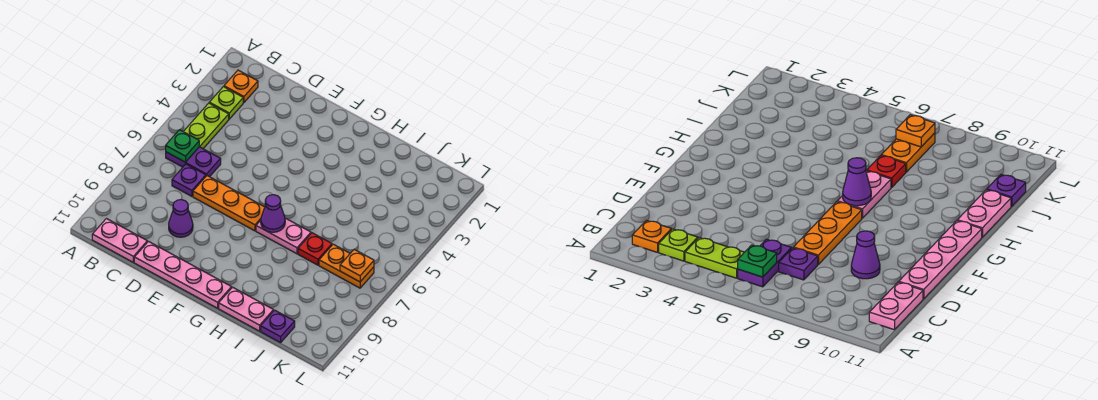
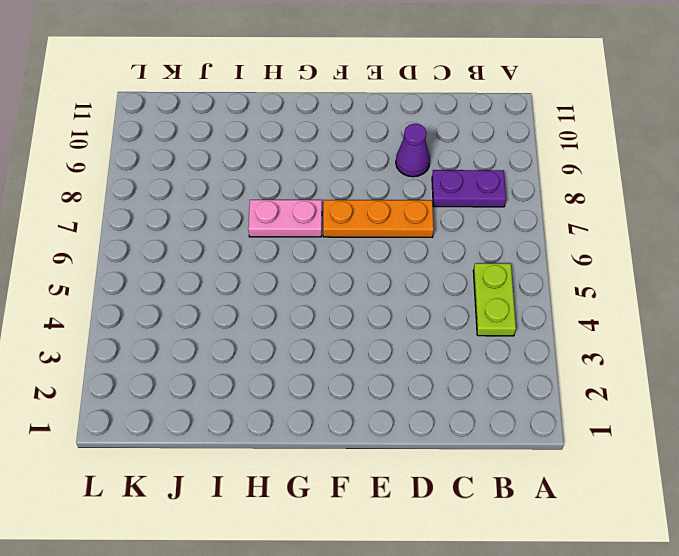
purple 1x2 plate [432,170,506,207] -> purple 1x2 plate moved to [166,147,221,177]
none -> orange 1x1 plate [224,70,258,103]
none -> lime 1x1 plate [209,87,243,119]
none -> pink 1x2 plate [92,219,147,262]

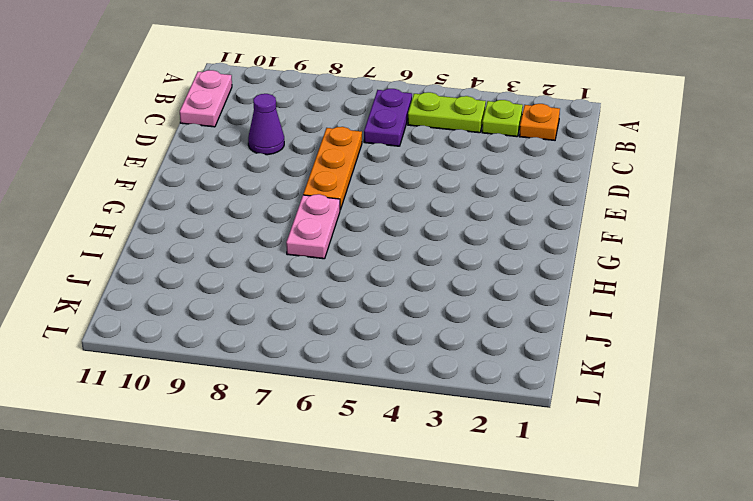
none -> purple 1x1 plate [172,164,206,196]
none -> pink 1x4 plate [134,242,232,308]
none -> pink 1x2 plate [219,287,274,331]

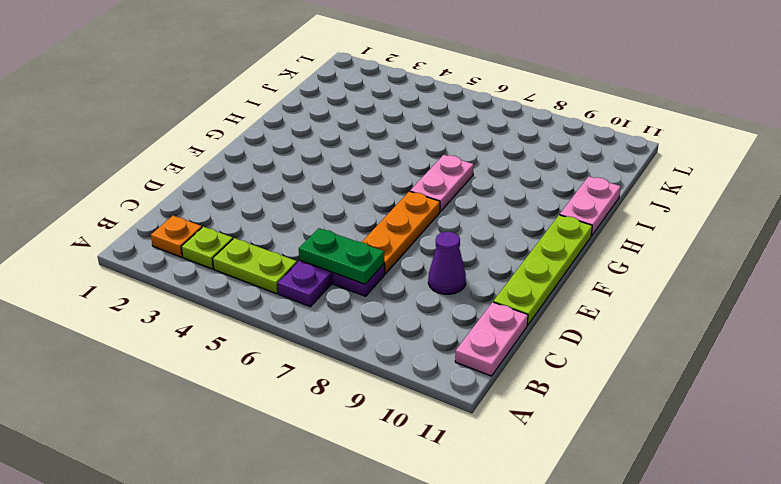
green 1x2 plate [299,228,384,284] -> none
lime 1x4 plate [493,215,592,325] -> pink 1x4 plate [134,242,232,308]
none -> red 1x1 plate [298,233,332,265]
none -> orange 1x2 plate [319,244,374,288]
none -> purple 1x1 plate [261,310,295,343]

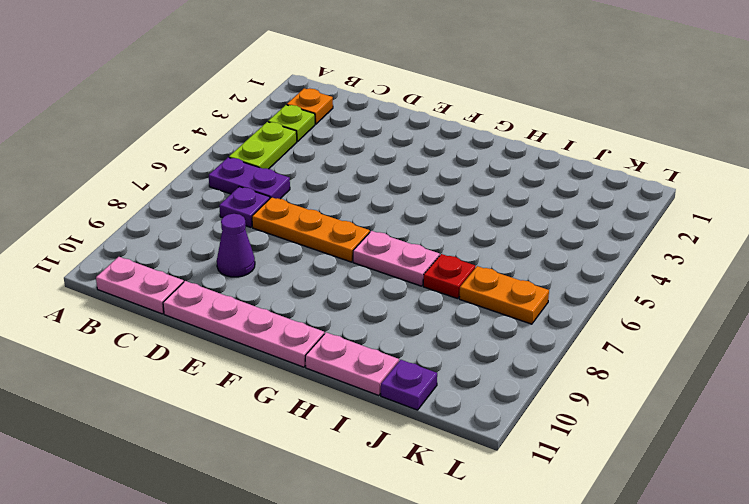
none -> green 1x1 plate [166,130,199,162]
none -> purple 1x1 cone [261,195,285,232]
none -> orange 1x1 plate [340,249,374,282]

